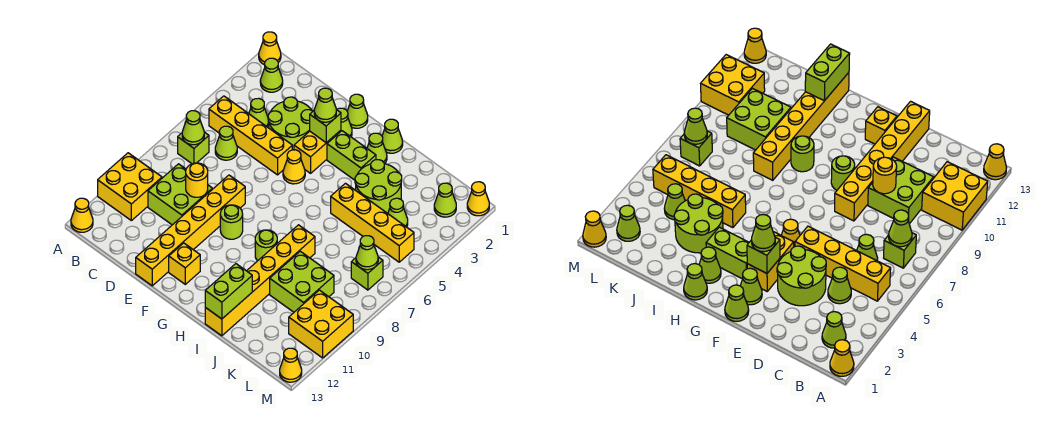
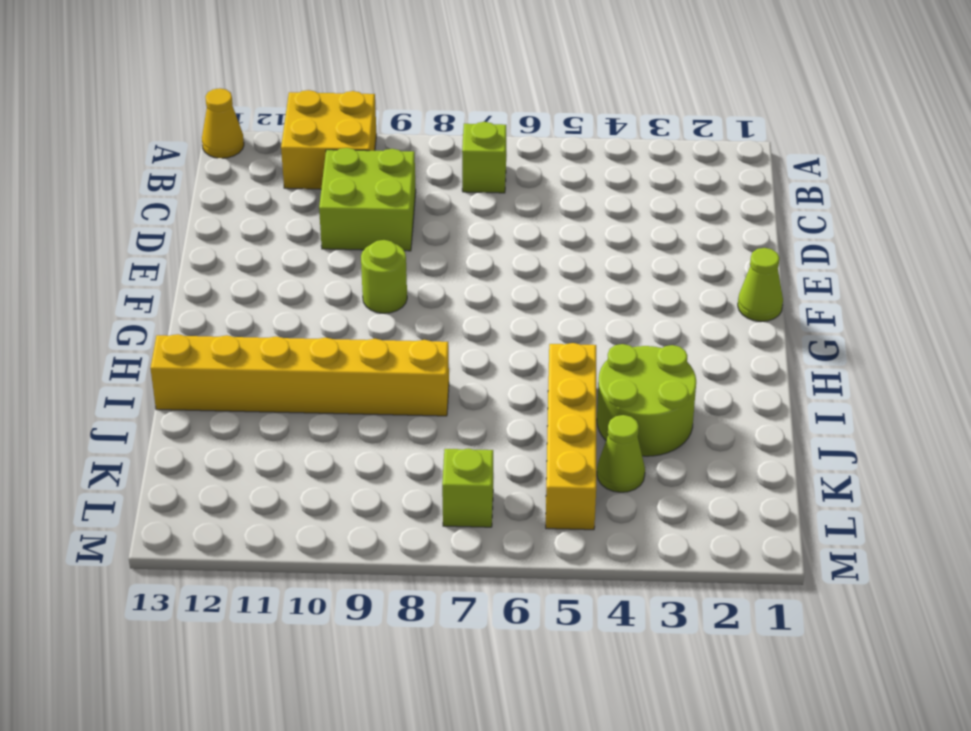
none -> yellow 1x1 cone [259,32,281,65]
none -> lime 1x1 cone [260,58,283,92]
none -> yellow 1x4 brick [209,96,292,175]
none -> lime 1x1 cone [249,98,269,127]

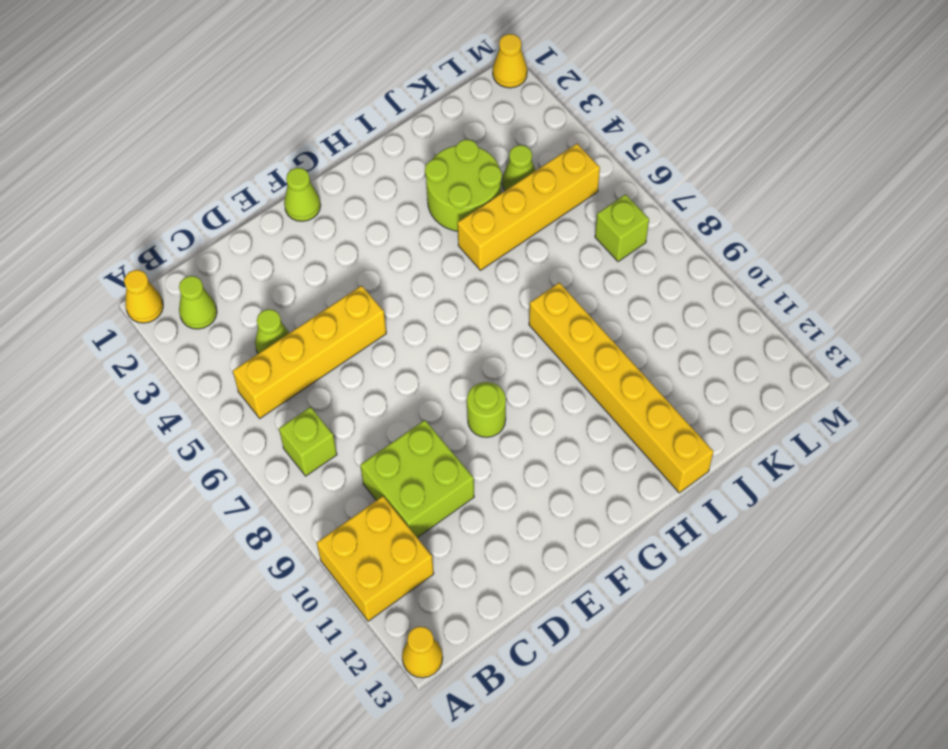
none -> lime 1x1 cone [215,126,237,160]
none -> lime 2x2 round brick [268,97,313,150]
none -> yellow 1x6 brick [136,175,245,286]
none -> lime 1x1 cone [337,108,352,137]

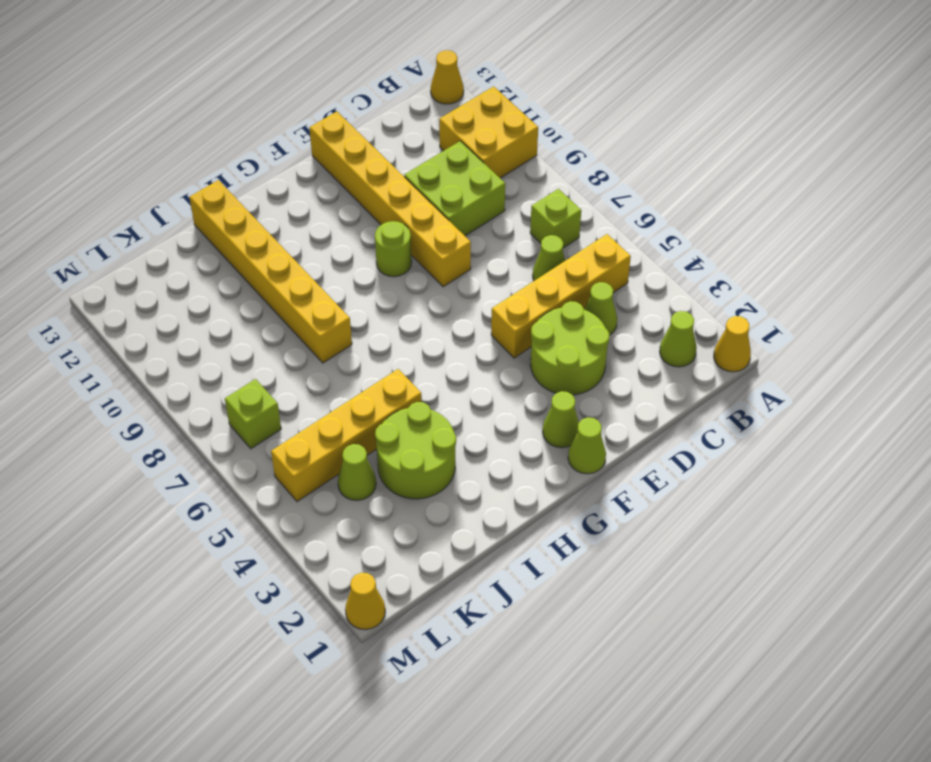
none -> yellow 1x2 brick [294,130,341,173]
none -> yellow 1x1 cone [283,150,305,184]
none -> yellow 1x1 brick [169,243,200,284]
none -> lime 1x2 brick [327,131,376,180]

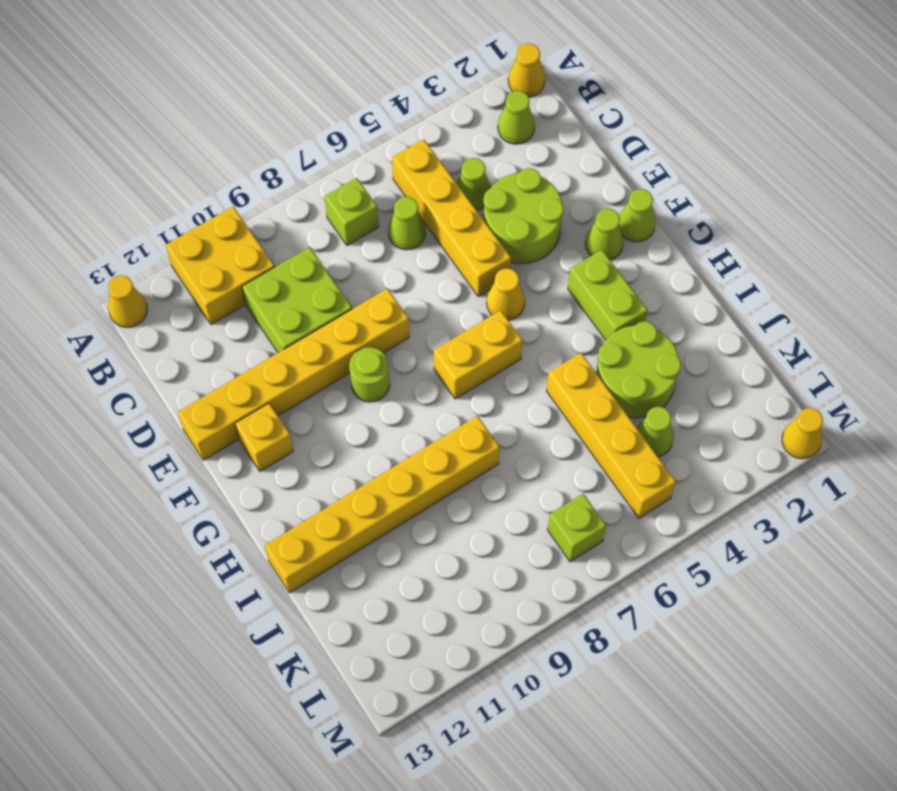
yellow 1x2 brick [434,310,523,399] -> yellow 1x2 brick moved to [294,130,341,173]
none -> lime 1x1 cone [382,119,403,153]
none -> lime 1x1 cone [367,133,387,164]
none -> lime 1x1 round brick [255,230,277,261]
none -> lime 2x2 brick [270,251,334,312]

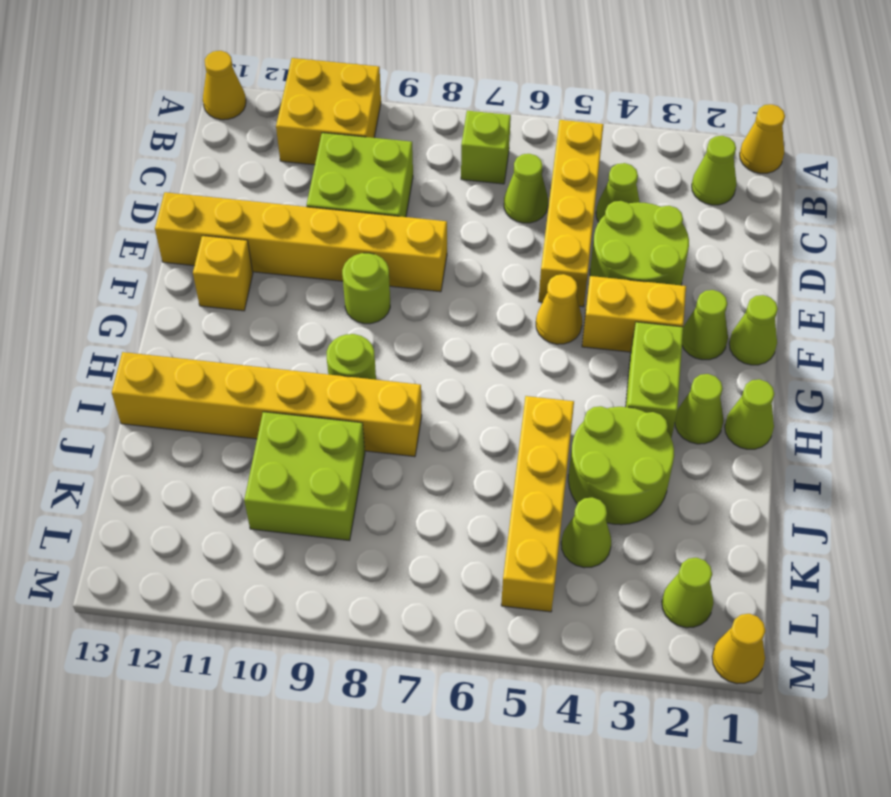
none -> lime 1x1 brick [351,257,383,290]
none -> yellow 2x2 brick [289,290,353,358]
none -> yellow 1x1 cone [280,348,302,382]
none -> lime 1x1 cone [182,111,204,145]

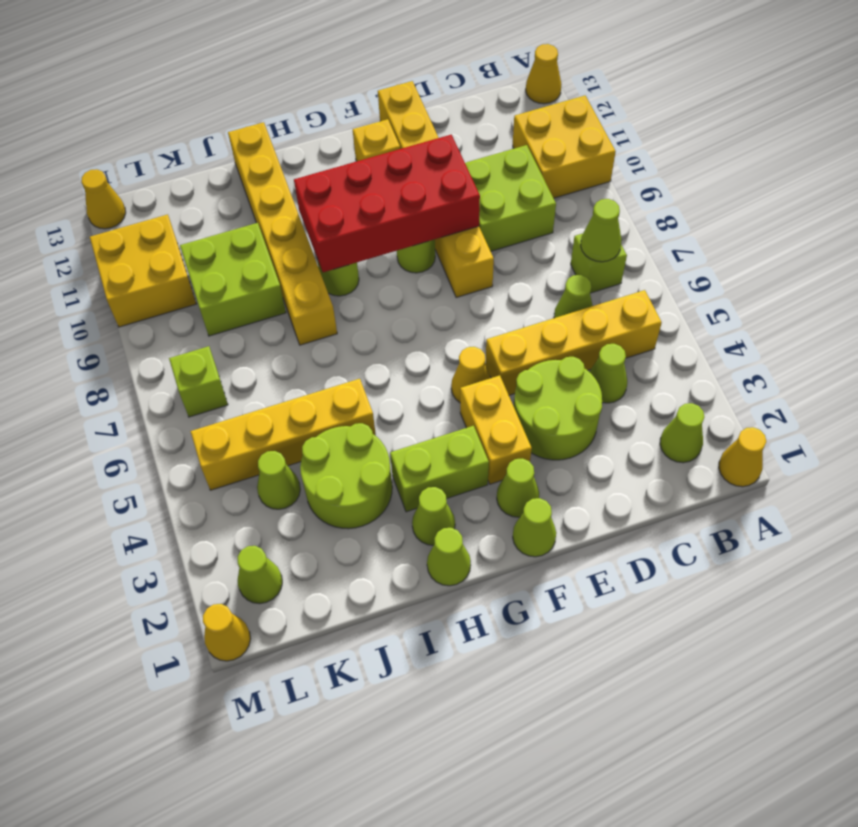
red 2x4 brick [294,135,480,272] -> none
none -> yellow 1x1 round brick [186,163,208,197]
none -> lime 1x1 brick [310,110,341,143]
none -> lime 1x2 brick [205,264,252,319]
none -> lime 1x1 cone [356,236,378,270]

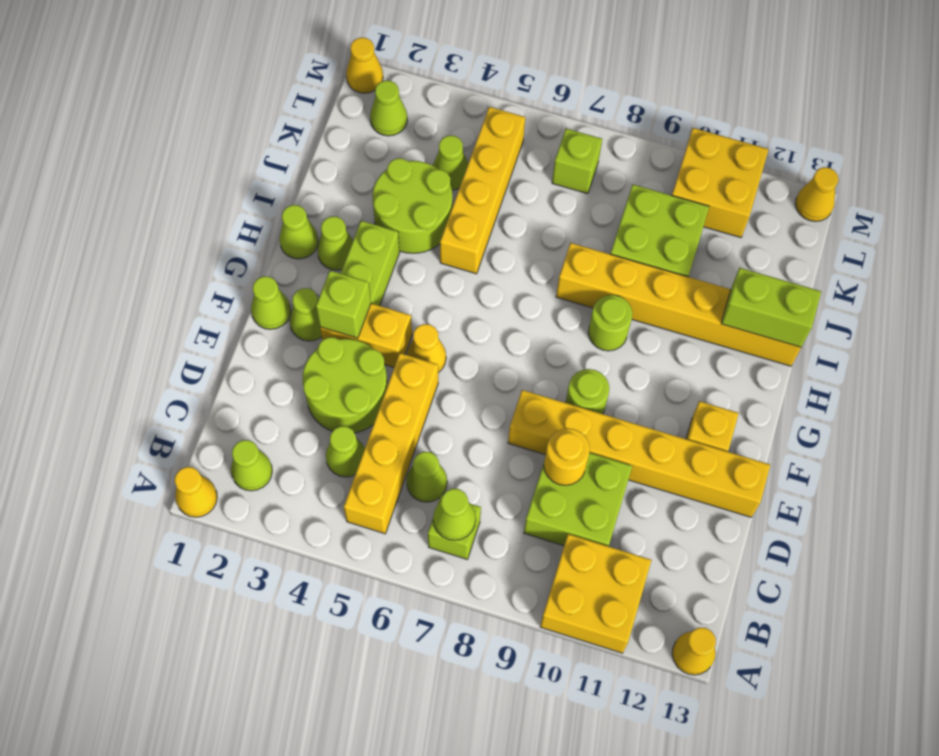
none -> lime 1x1 cone [356,236,378,270]
none -> lime 1x1 cone [314,88,337,122]

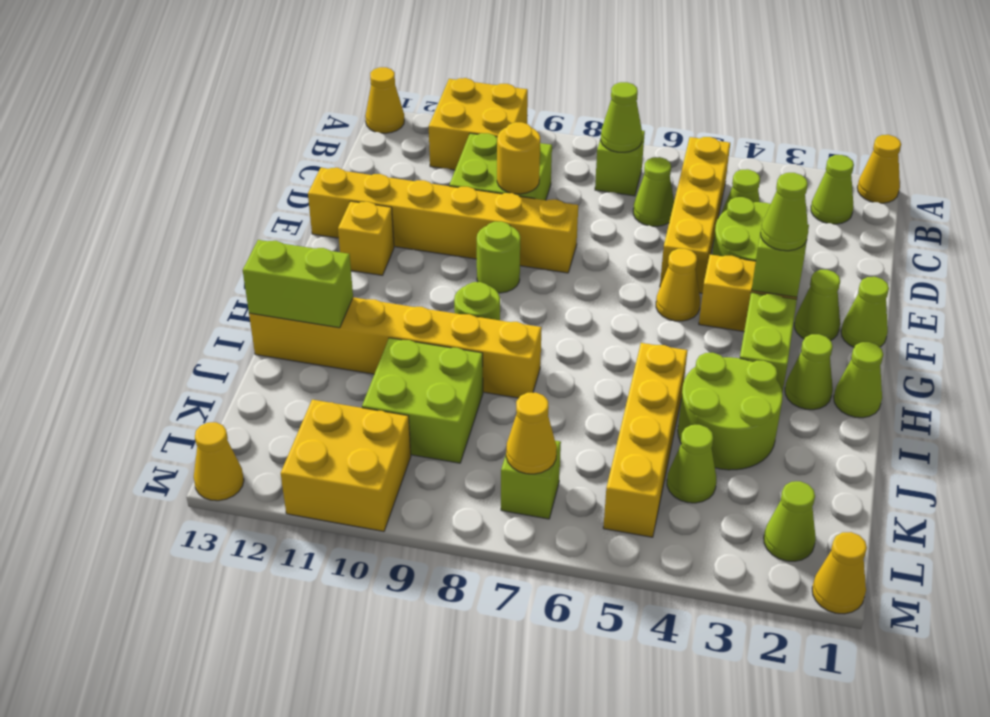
yellow 1x1 cone [506,393,557,474] -> lime 1x1 cone [356,236,378,270]

